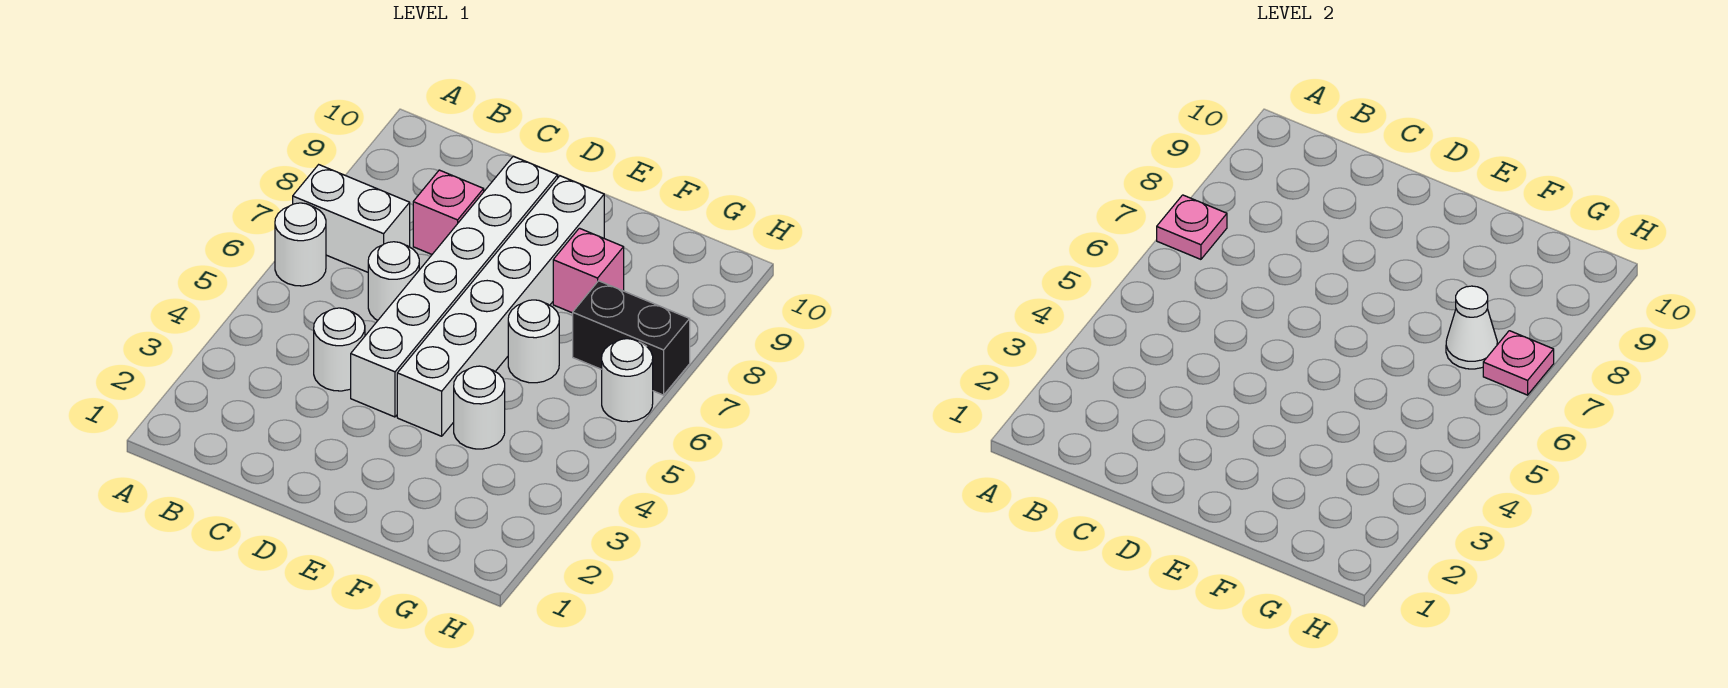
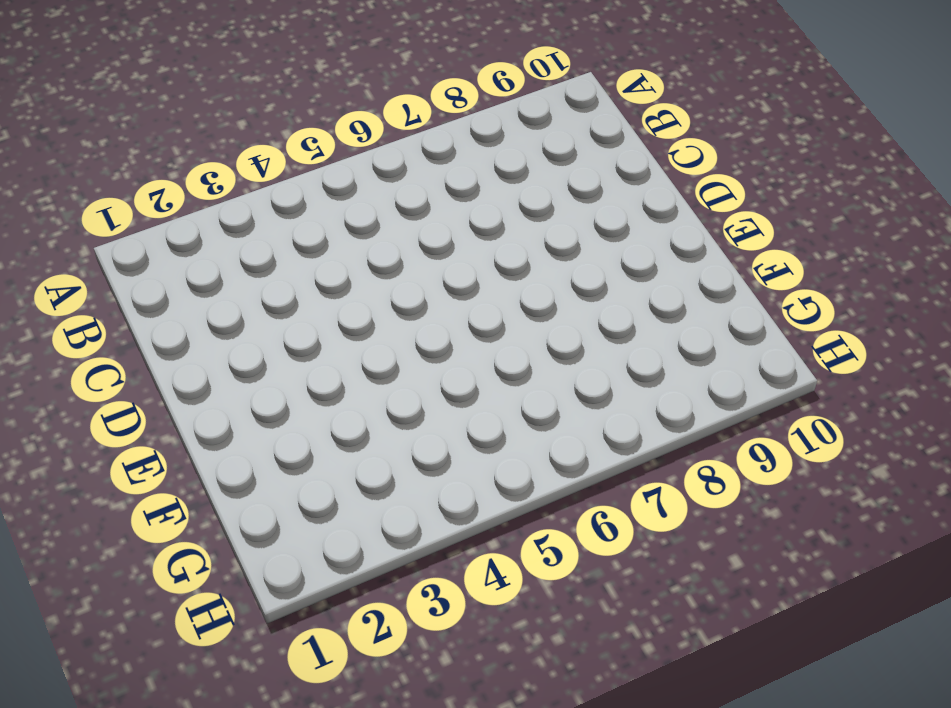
none -> white 1x1 round brick [275,203,326,286]
none -> white 1x2 brick [293,165,410,272]
none -> white 1x1 round brick [314,308,365,391]

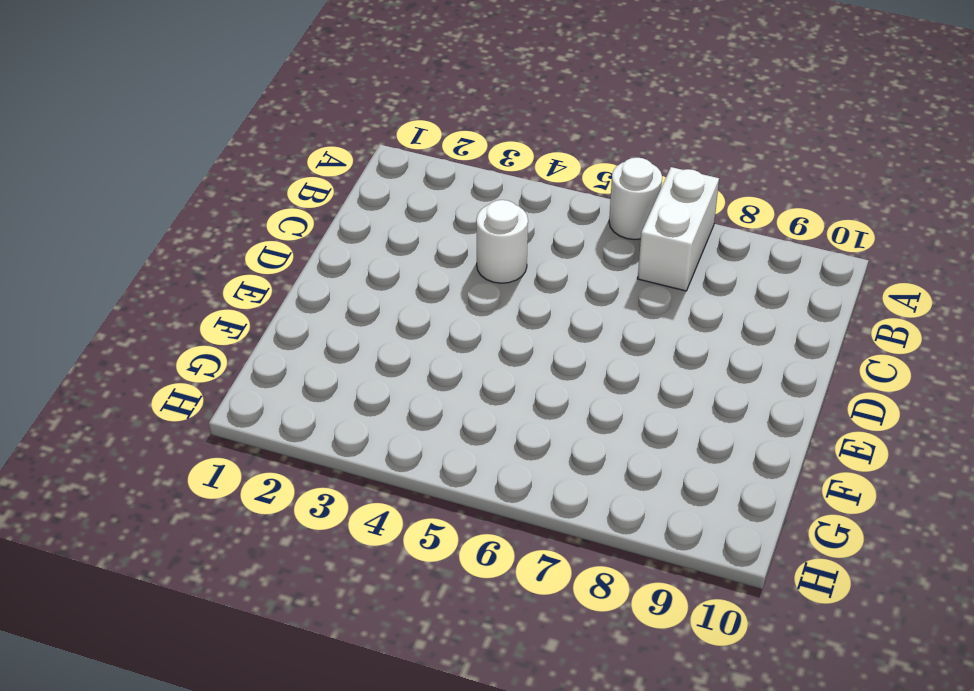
none -> white 1x1 round brick [368,242,419,320]
none -> pink 1x1 brick [413,170,484,254]
none -> white 1x6 brick [351,156,558,417]

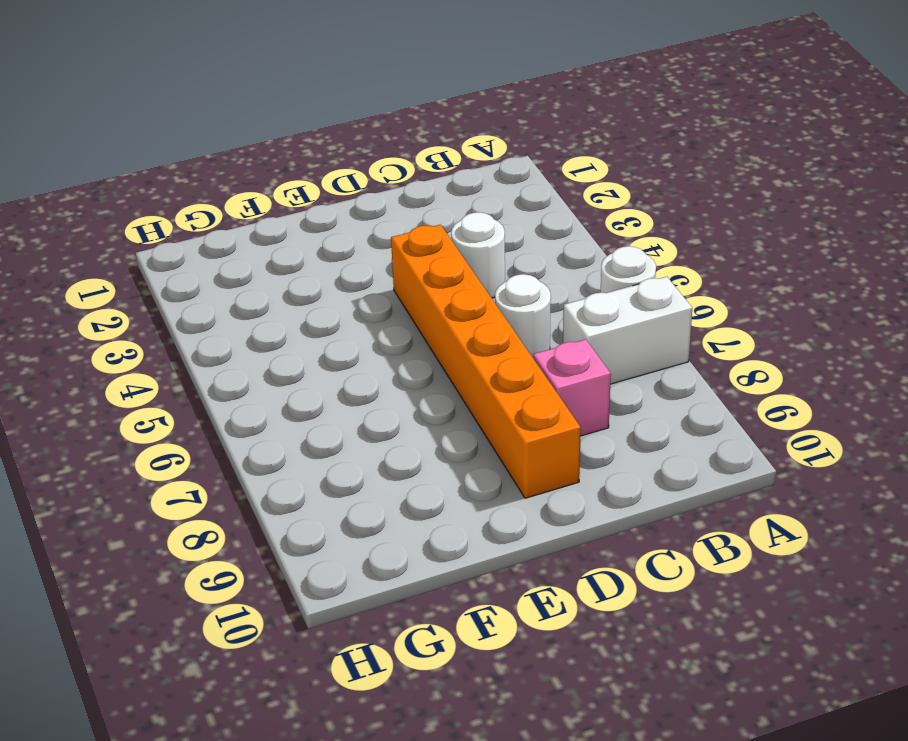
orange 1x6 brick [391,225,581,498] -> white 1x6 brick [351,156,558,417]
none -> white 1x6 brick [397,176,604,436]
none -> white 1x1 round brick [454,366,505,449]
none -> white 1x1 round brick [508,300,559,383]

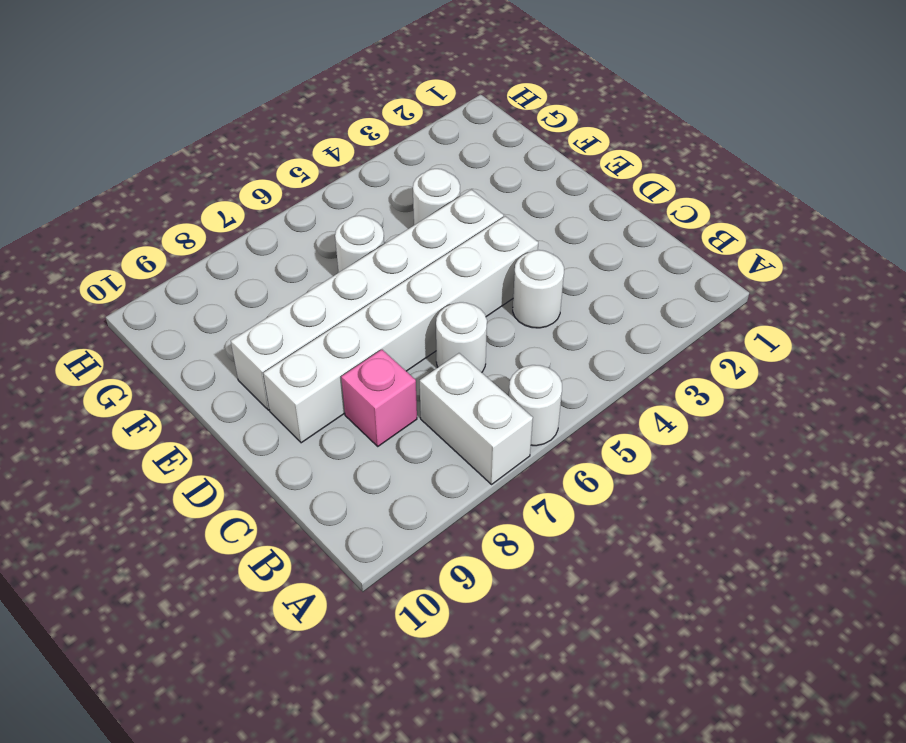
none -> pink 1x1 brick [553,228,624,313]
none -> black 1x2 brick [573,281,690,395]
none -> white 1x1 round brick [602,339,653,422]

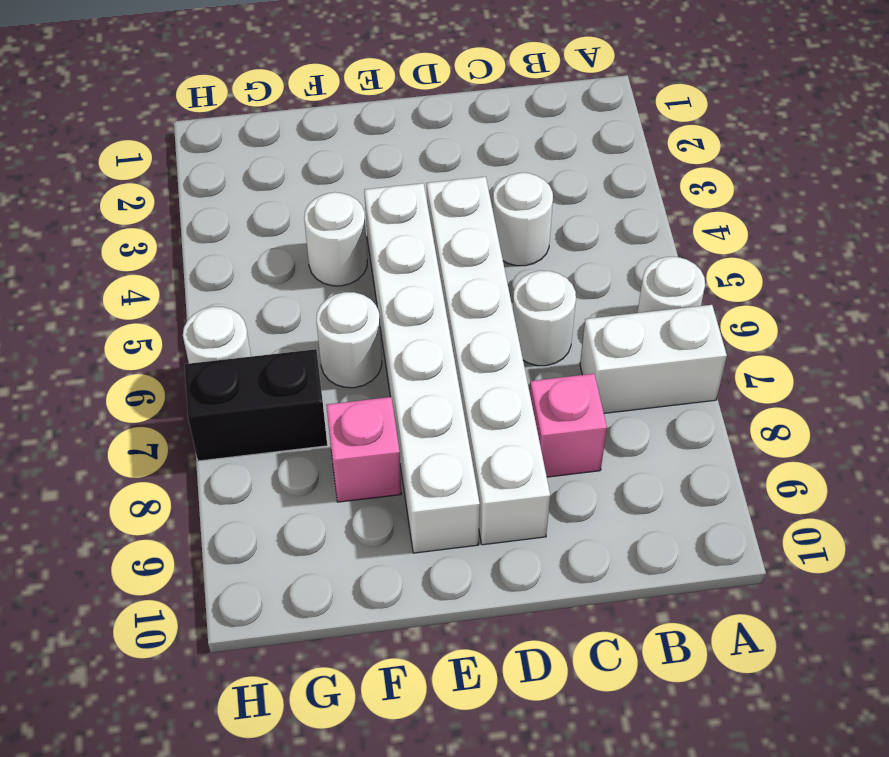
none -> pink 1x1 plate [1157,195,1227,259]
none -> white 1x1 cone [1446,286,1497,369]
none -> pink 1x1 plate [1483,331,1554,395]

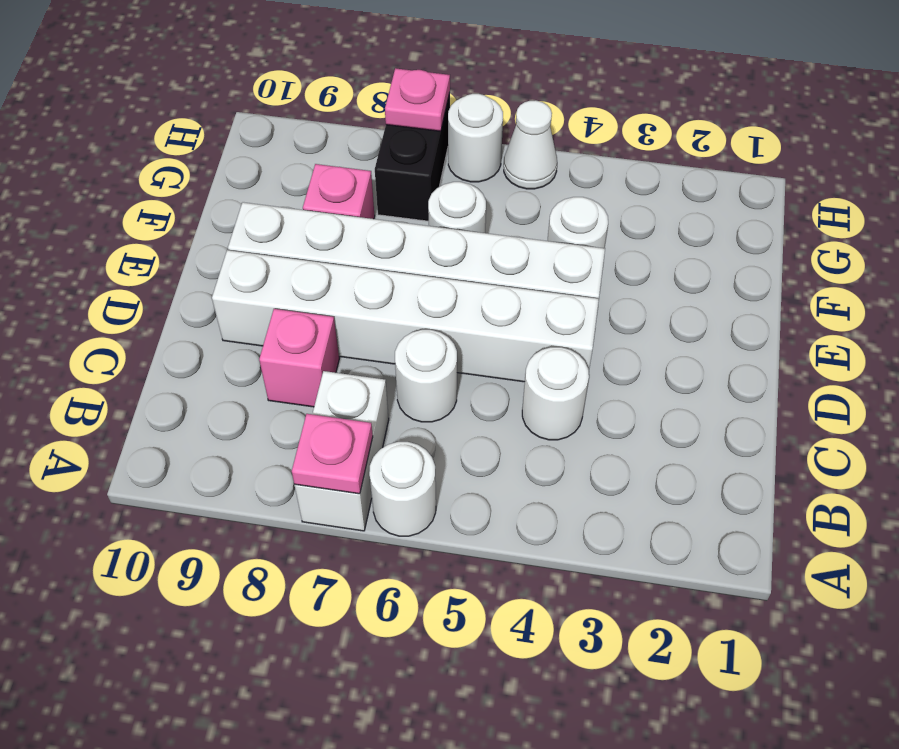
white 1x1 cone [504,100,557,189] -> white 1x1 cone moved to [1446,286,1497,369]

